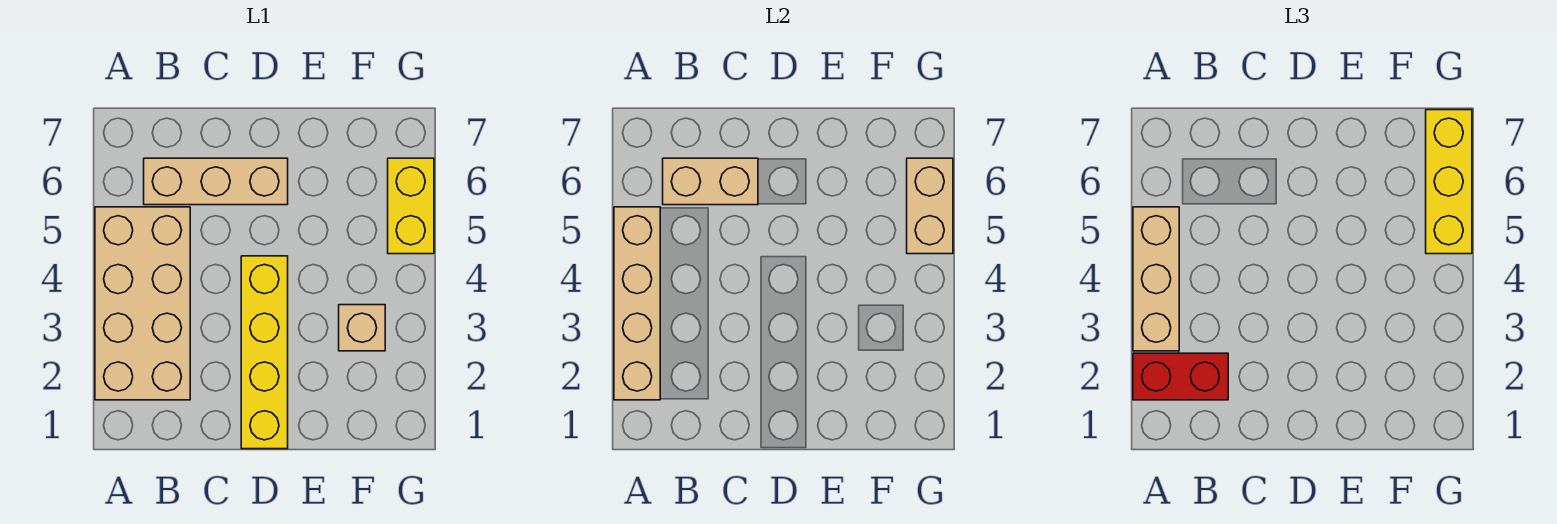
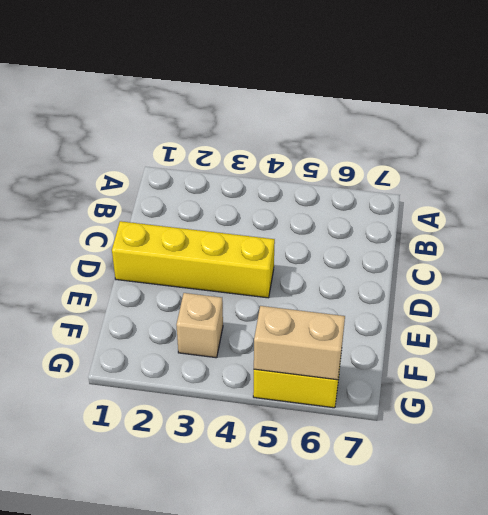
none -> tan 2x4 brick [95,207,190,400]
none -> tan 1x3 brick [144,158,288,205]

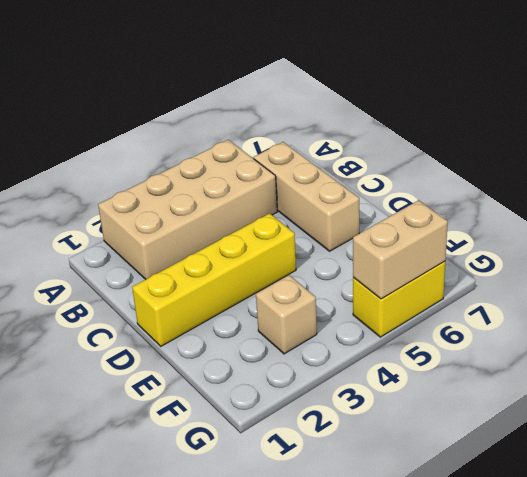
none -> tan 1x4 brick [614,207,660,400]
none -> tan 1x2 brick [663,158,758,205]

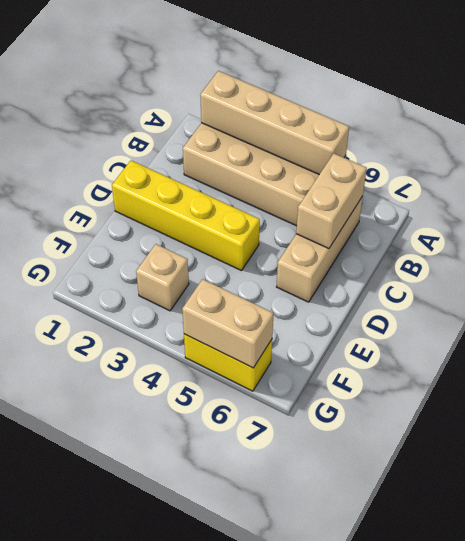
none -> red 1x2 brick [1133,353,1228,400]
none -> tan 1x3 brick [1133,207,1179,351]

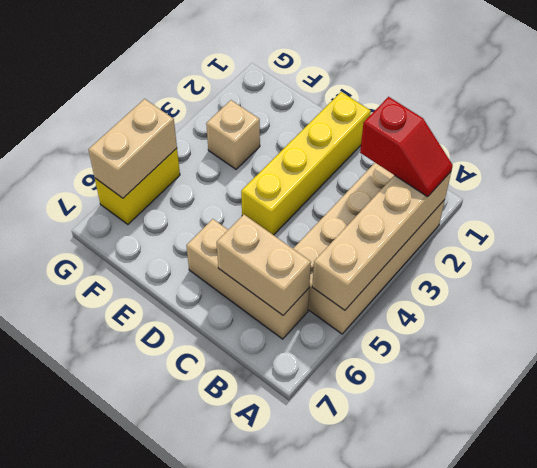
red 1x2 slope [360,97,453,197] -> red 1x2 brick [1133,353,1228,400]
none -> tan 1x3 brick [1133,207,1179,351]
none -> yellow 1x3 brick [1426,110,1472,254]

